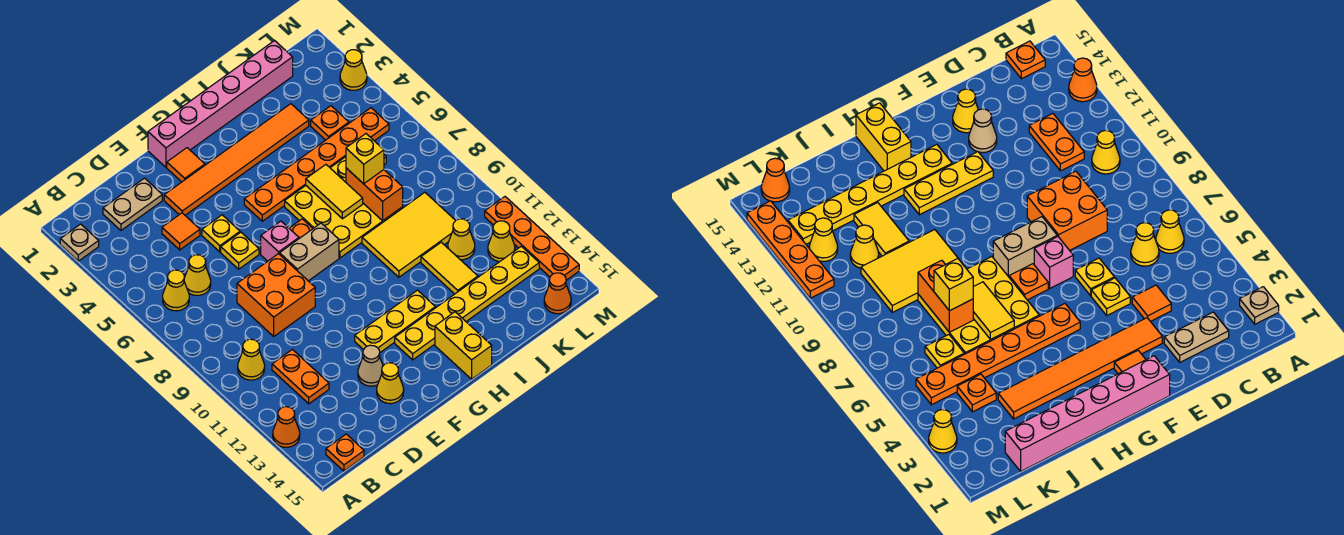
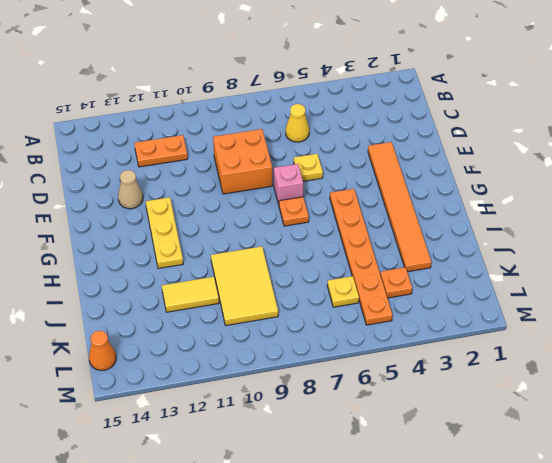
none -> tan 1x1 plate [60,224,99,261]
none -> orange 1x1 cone [273,407,300,447]
none -> yellow 1x1 cone [163,270,189,311]
none -> yellow 1x1 cone [238,339,265,380]

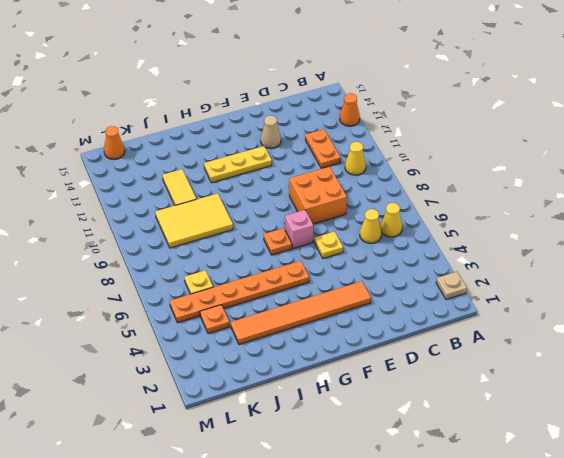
none -> orange 1x1 plate [326,434,364,471]
none -> tan 1x2 plate [103,178,162,230]
none -> orange 1x1 tile [162,213,200,250]
none -> yellow 1x1 plate [202,215,240,252]

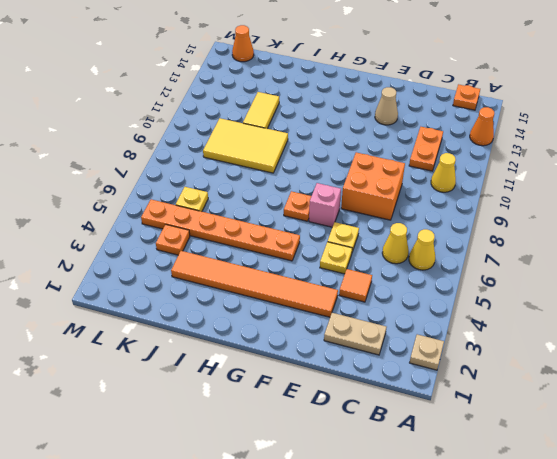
none -> yellow 1x1 cone [377,363,404,404]
none -> pink 1x6 brick [148,41,293,167]
none -> orange 1x1 tile [167,148,205,182]
none -> tan 1x2 brick [280,223,339,281]

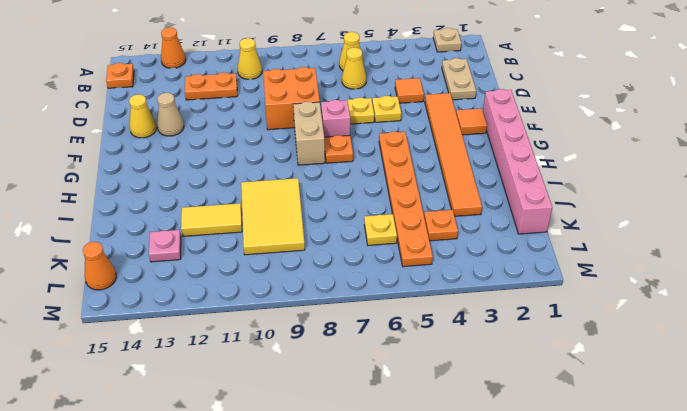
pink 1x1 plate [149,230,181,262] -> yellow 1x6 plate [395,246,539,360]
none -> yellow 1x3 plate [355,290,435,352]
none -> yellow 3x3 plate [285,157,403,258]
none -> yellow 1x2 brick [435,312,492,379]
none -> yellow 1x1 cone [448,219,475,260]

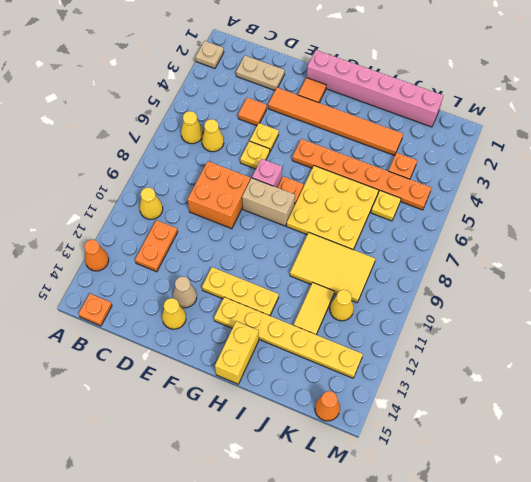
none -> yellow 1x1 cone [488,221,515,262]
none -> yellow 1x1 cone [340,50,367,90]
none -> orange 1x4 plate [485,197,579,280]
none -> yellow 1x2 tile [306,165,363,219]

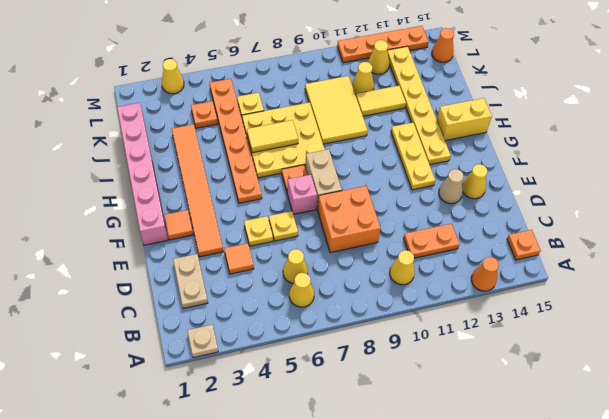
none -> orange 1x2 brick [346,168,403,221]
none -> yellow 1x1 brick [346,134,384,184]

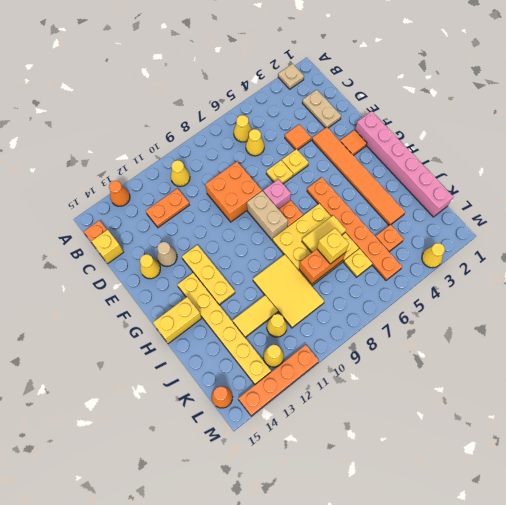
yellow 1x1 brick [91,230,123,264] -> none

